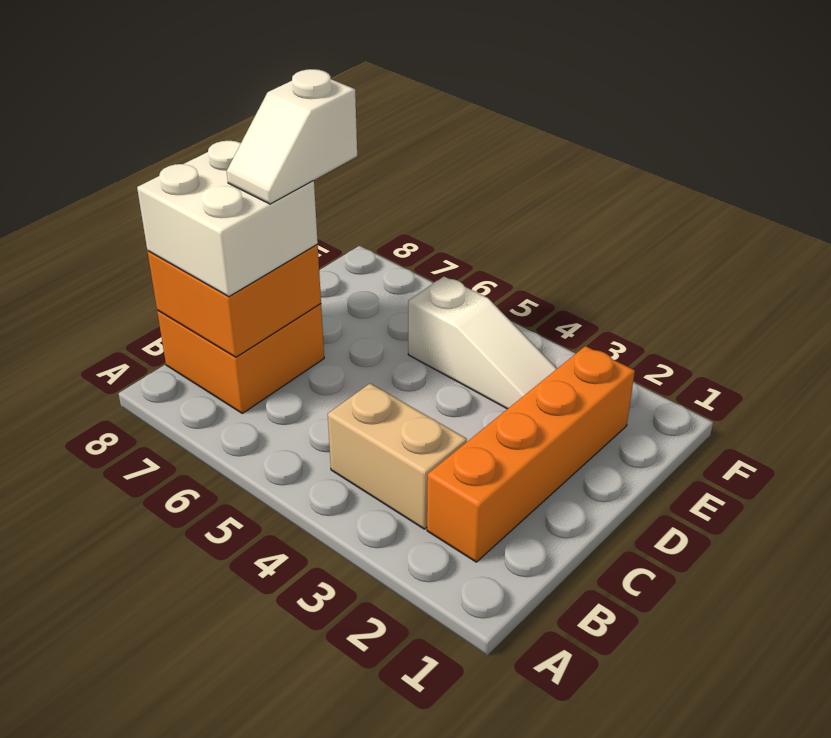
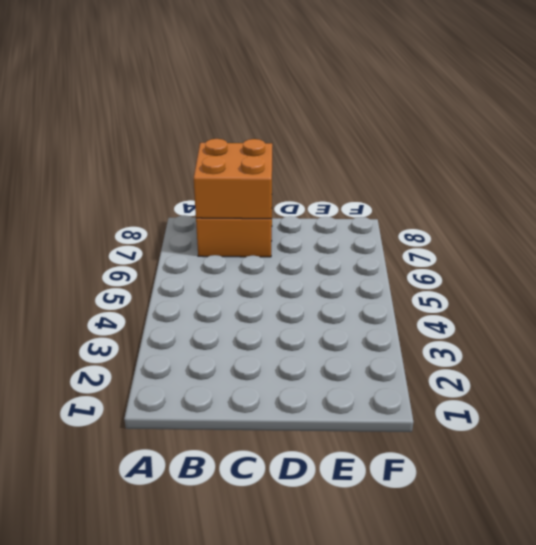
none -> orange 1x4 brick [427,346,635,562]
none -> tan 1x2 brick [328,384,467,529]

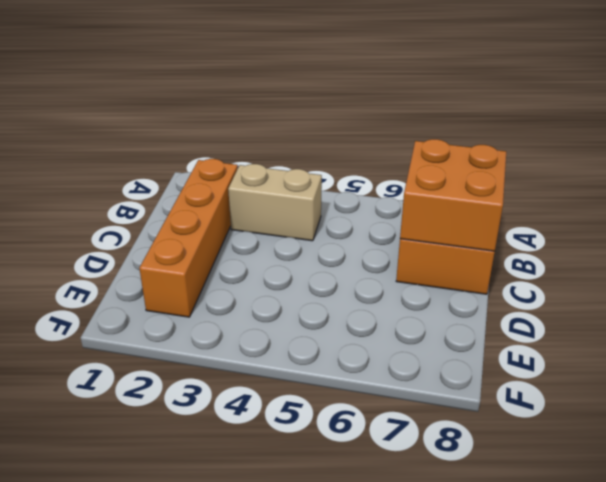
none -> white 1x3 slope [408,277,557,409]
none -> white 2x2 brick [137,141,318,297]

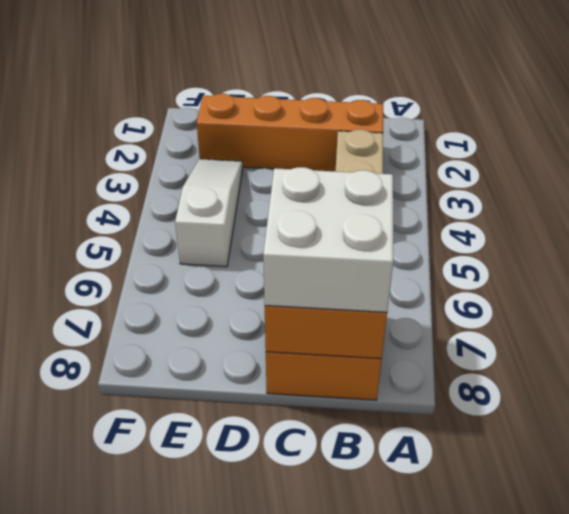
none -> white 1x2 slope [227,69,357,204]

